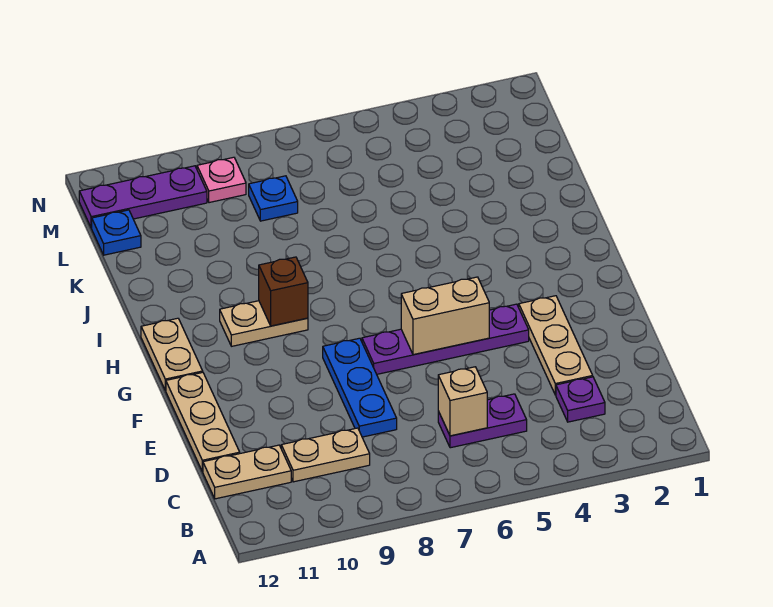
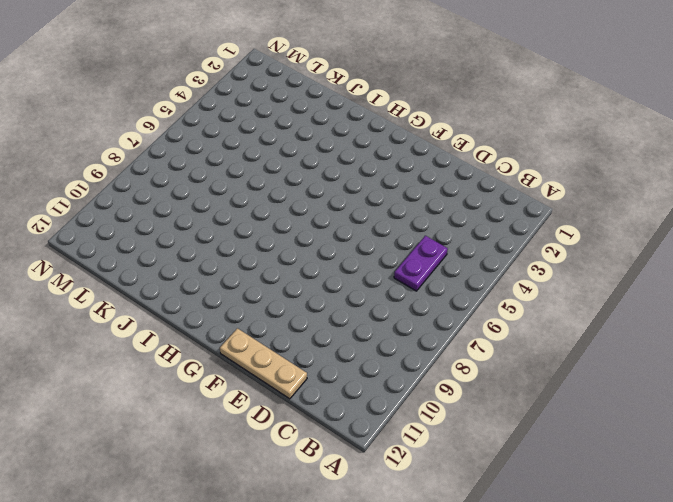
none -> purple 1x1 plate [556,377,605,422]
none -> tan 1x2 plate [281,428,370,482]
none -> tan 1x2 plate [203,445,291,499]

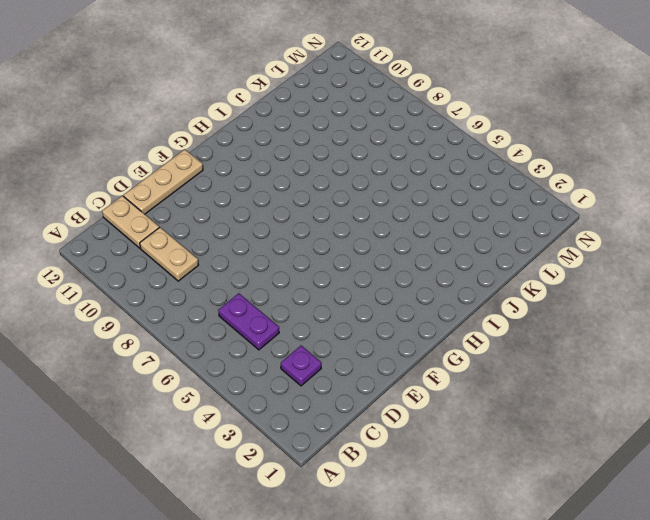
none -> tan 1x3 plate [519,296,593,395]
none -> blue 1x3 plate [323,338,397,437]
none -> purple 1x4 plate [362,304,529,374]

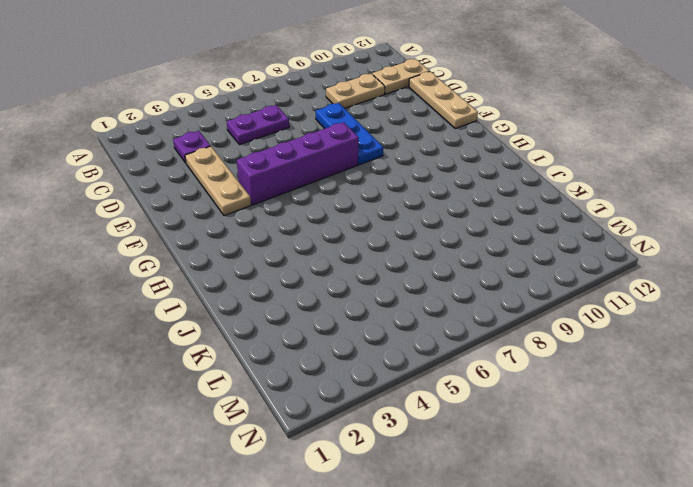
purple 1x4 brick [237,122,359,205] -> purple 1x4 plate [362,304,529,374]
none -> tan 1x2 plate [141,318,203,391]
none -> tan 1x2 plate [220,301,308,346]
none -> blue 1x1 plate [249,176,298,221]

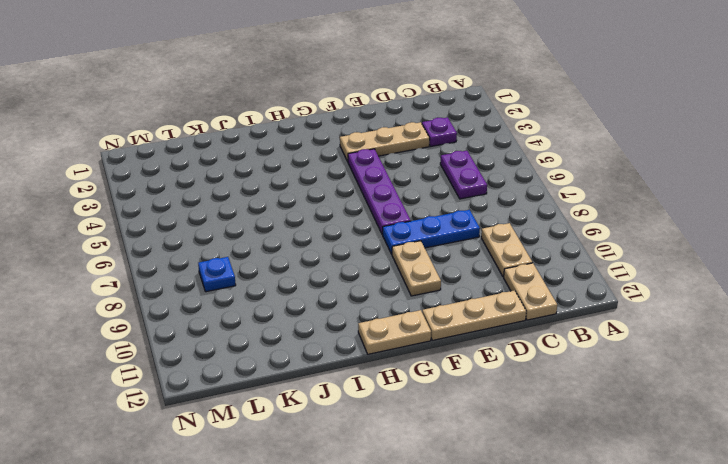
tan 1x2 plate [392,241,441,296] -> tan 1x2 plate moved to [220,301,308,346]
none -> blue 1x1 plate [92,210,141,255]
none -> pink 1x1 plate [197,157,246,203]
none -> purple 1x3 plate [79,166,207,228]

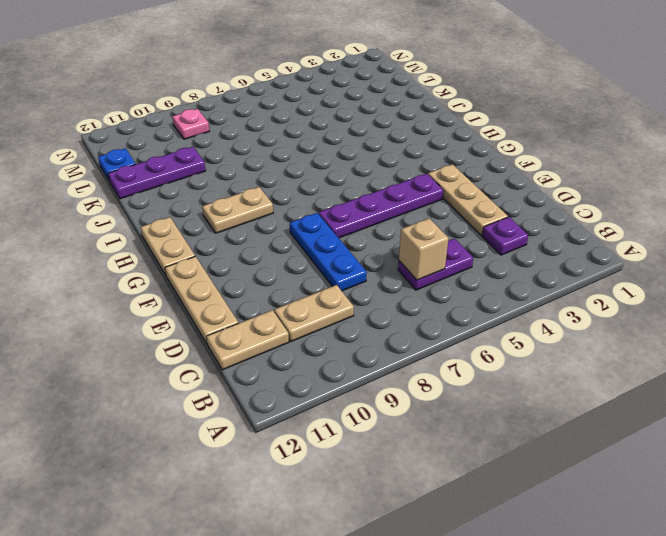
purple 1x3 plate [108,147,206,199] -> purple 1x3 plate moved to [79,166,207,228]
none -> blue 1x1 plate [249,176,298,221]
none -> tan 1x2 brick [401,277,489,355]
none -> brown 1x1 brick [259,257,308,326]

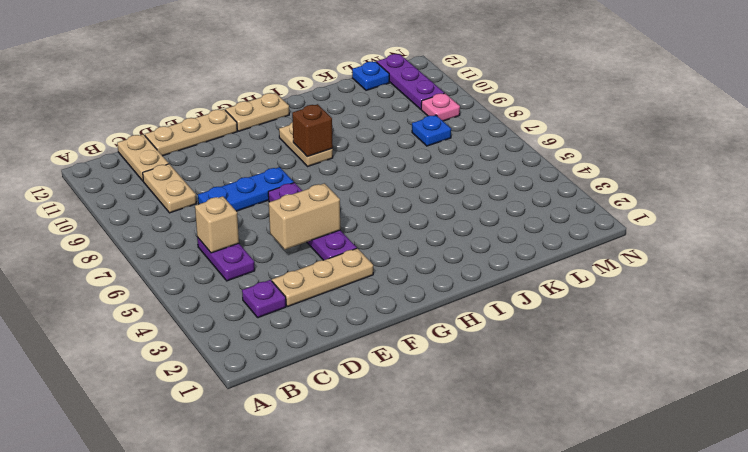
tan 1x2 brick [269,183,340,250] -> tan 1x2 brick turned to [401,277,489,355]

